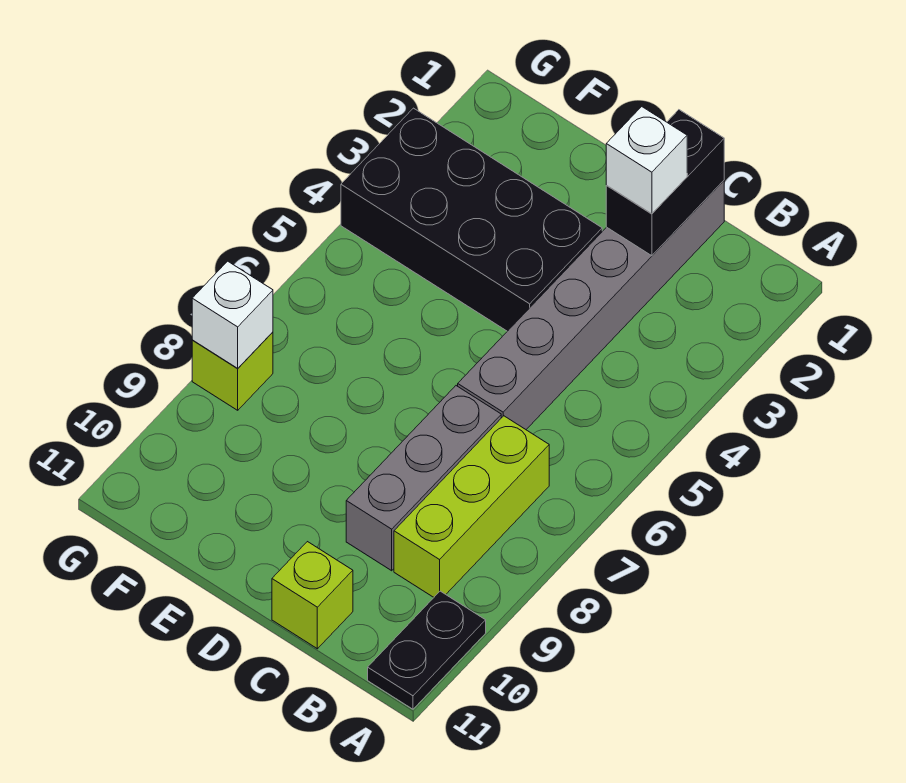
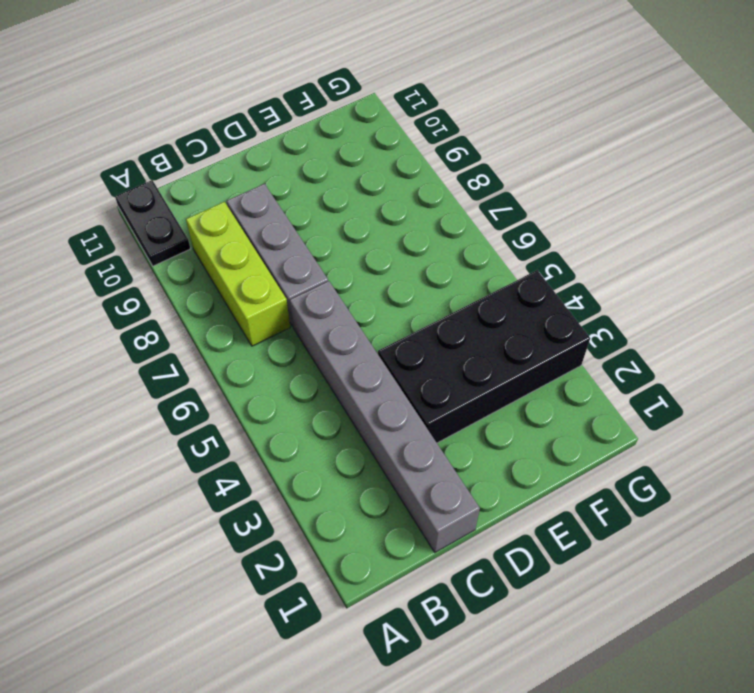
none -> lime 1x1 brick [272,542,353,649]
none -> lime 1x1 brick [192,332,273,410]

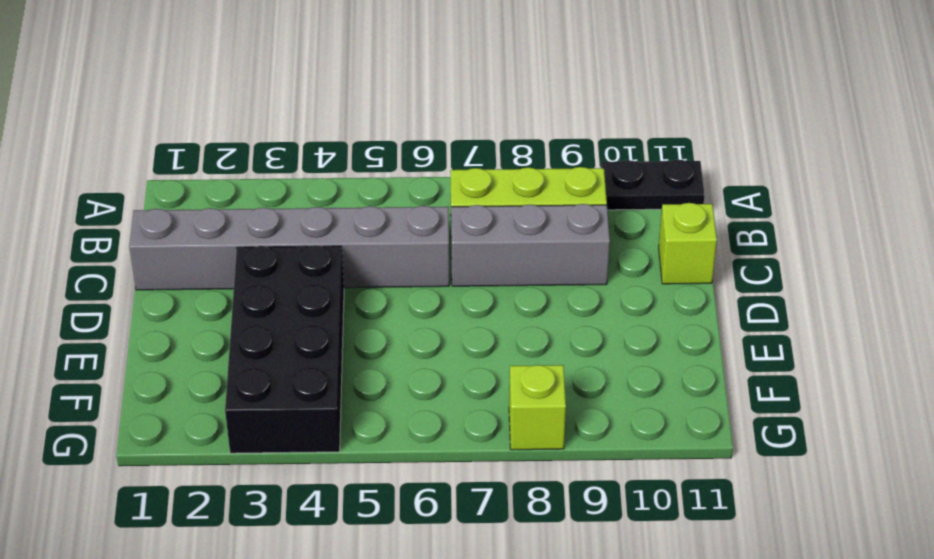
none -> black 1x2 brick [606,110,724,256]
none -> white 1x1 brick [192,261,273,368]

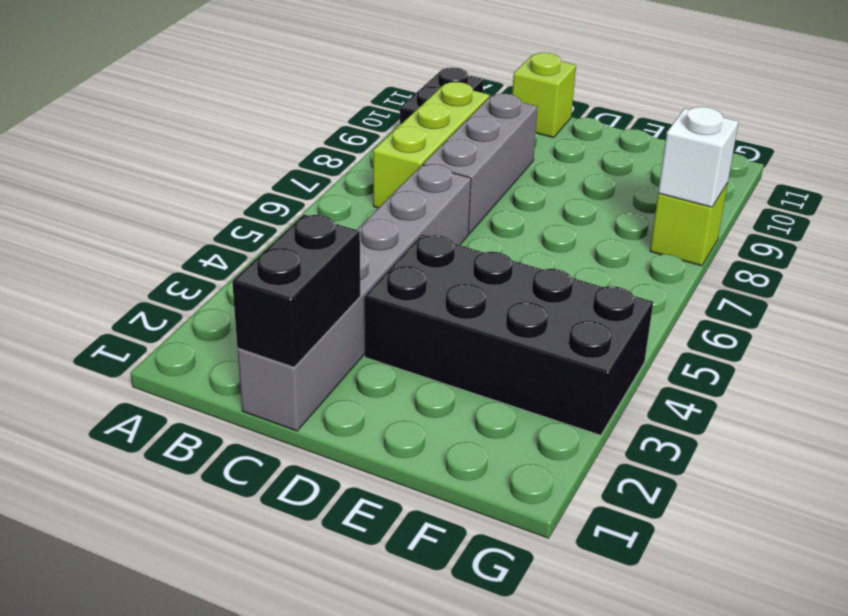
none -> white 1x1 brick [606,107,687,214]

